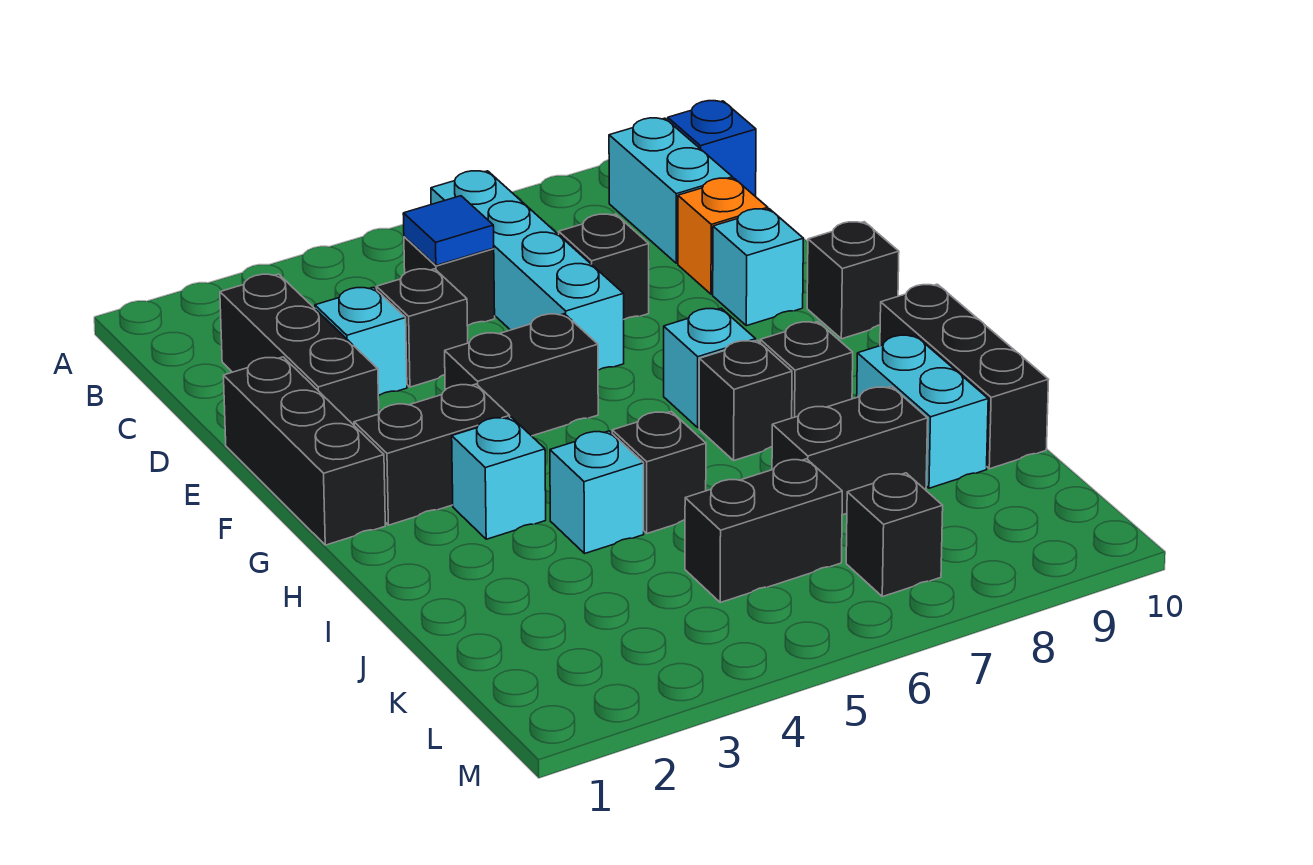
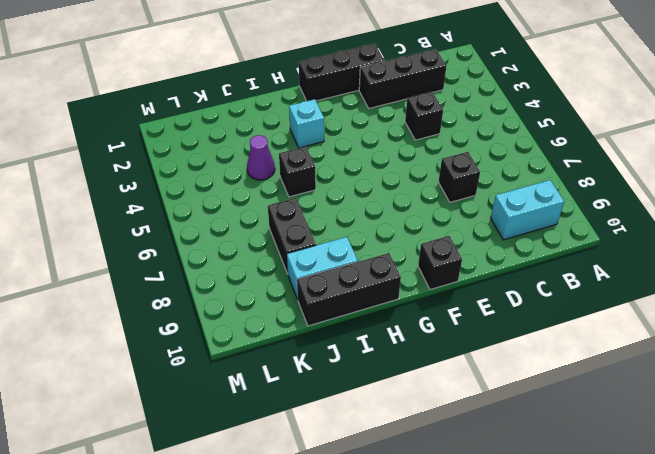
purple 1x1 cone [247,135,275,180] -> none
none -> cyan 1x4 brick [431,171,624,370]
none -> blue 1x1 brick [668,101,756,197]
none -> black 1x1 brick [404,236,495,326]

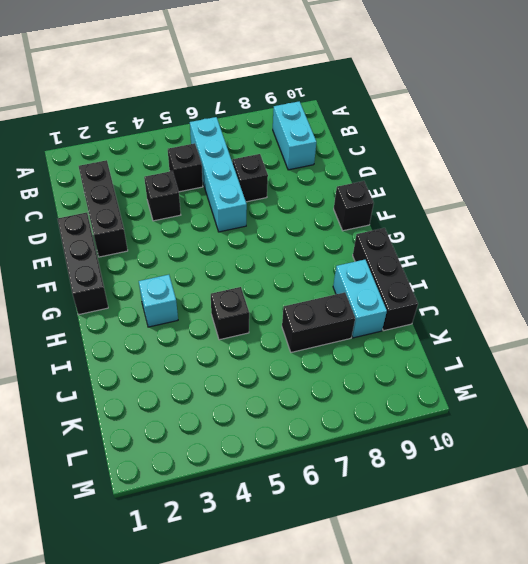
none -> blue 1x1 brick [668,101,756,197]
none -> cyan 1x1 brick [315,287,407,396]
none -> orange 1x1 brick [678,178,768,294]

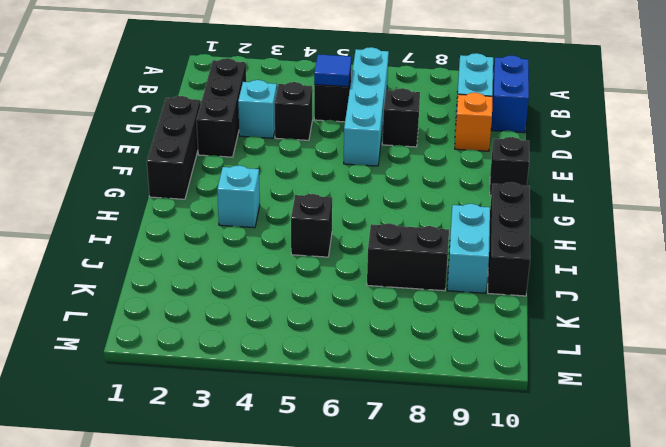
blue 1x2 brick [491,55,529,133] -> blue 1x1 brick [668,101,756,197]
none -> cyan 1x1 brick [713,209,803,326]
none -> black 1x2 brick [445,314,598,436]
none -> black 1x2 brick [354,384,510,525]

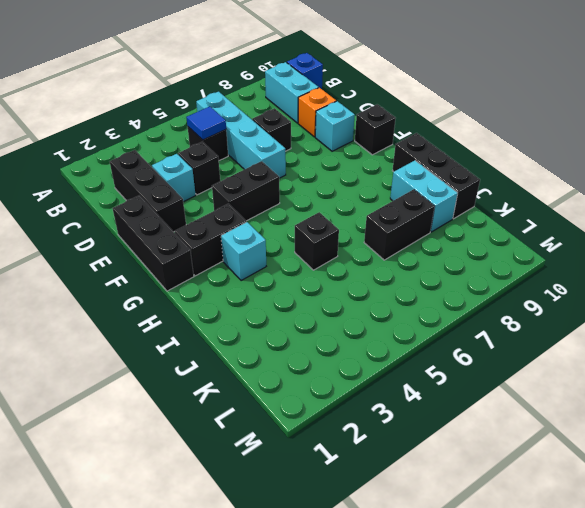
none -> cyan 1x1 brick [664,308,756,427]
none -> black 1x1 brick [699,340,792,460]
none -> black 1x1 brick [760,322,853,418]

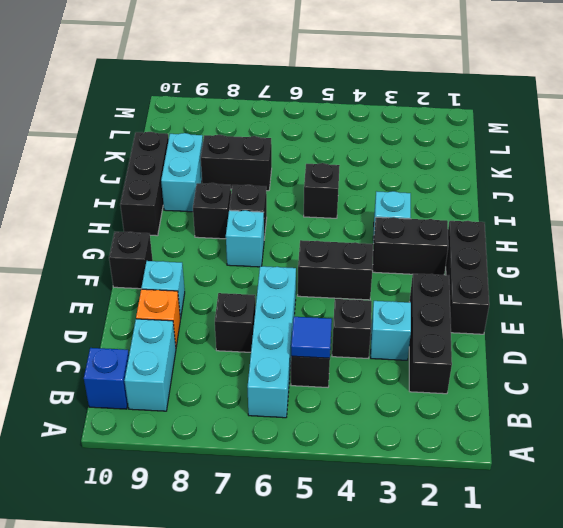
none -> cyan 1x1 brick [550,431,644,553]
none -> black 1x2 brick [685,459,842,602]
none -> black 1x1 brick [846,473,943,597]

